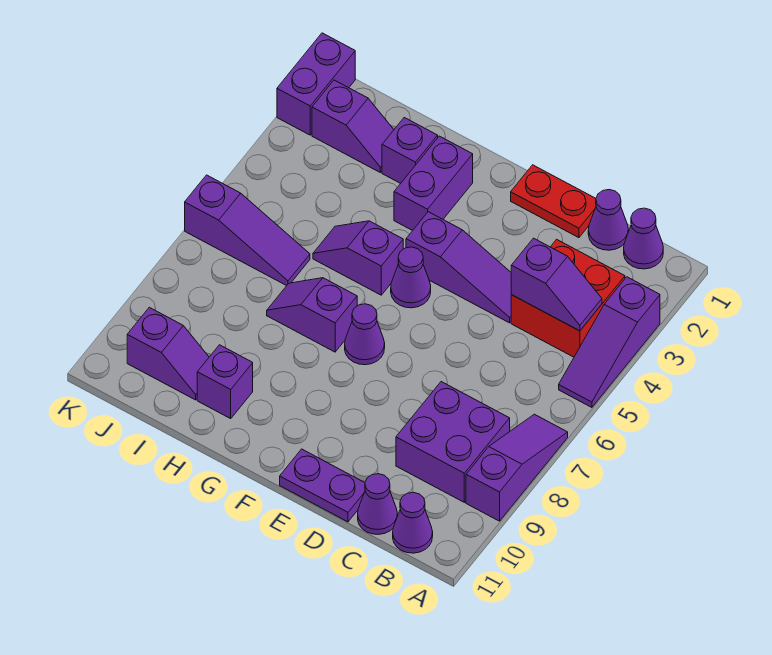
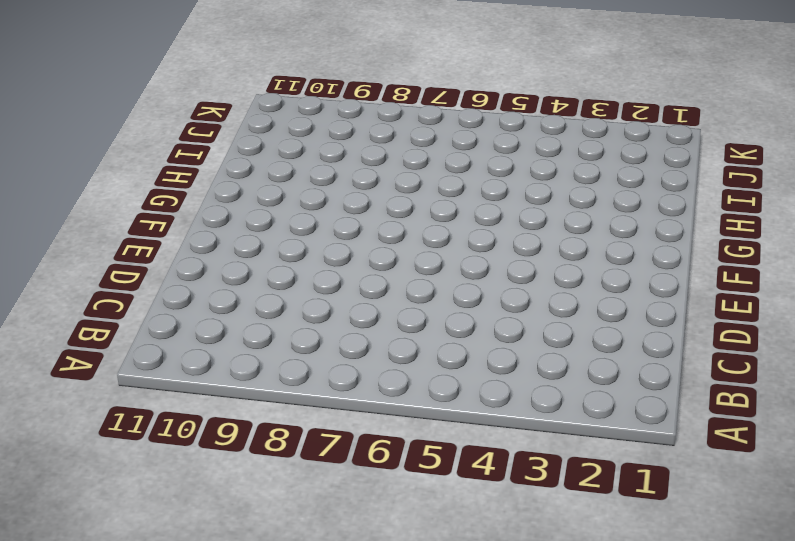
none -> purple 1x3 slope [559,277,660,407]
none -> purple 1x3 slope [466,414,568,521]
none -> purple 1x1 cone [624,208,663,269]

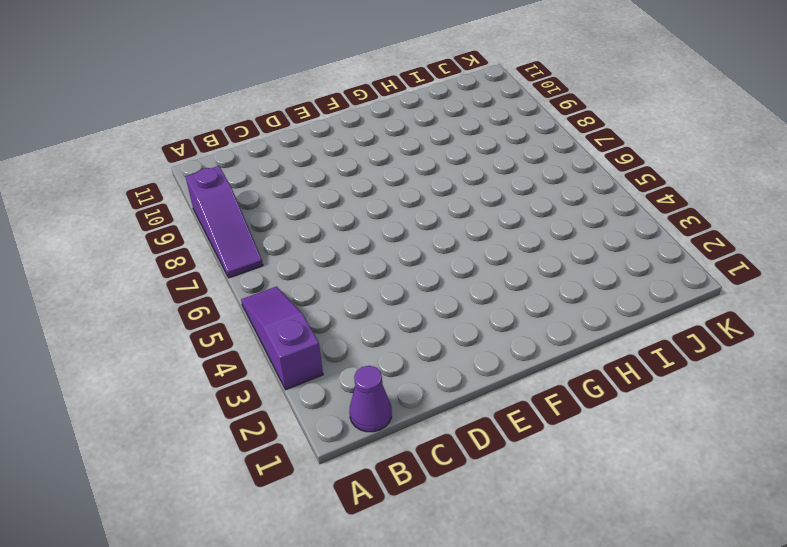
none -> red 2x2 brick [511,239,625,357]
none -> purple 2x2 brick [396,382,510,502]
none -> purple 1x1 cone [393,492,433,553]

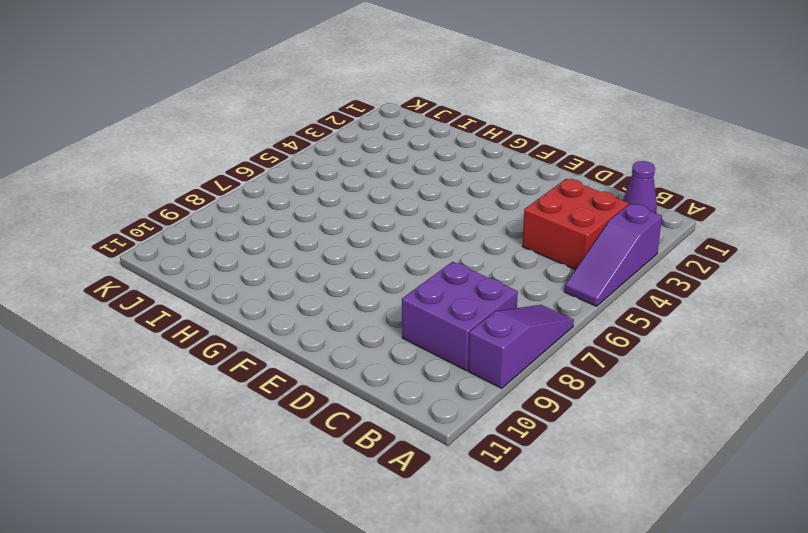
none -> purple 1x1 cone [393,492,433,553]
none -> purple 1x1 cone [588,190,628,250]
none -> purple 1x1 cone [358,474,397,535]

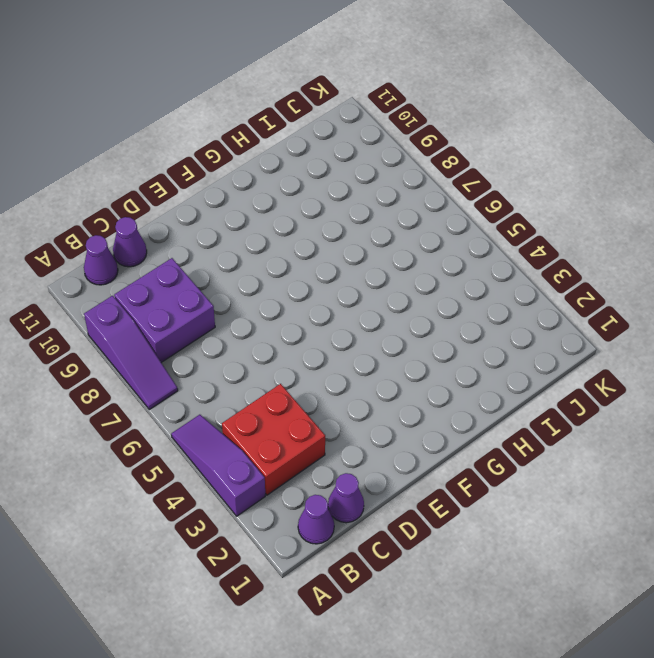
none -> red 1x2 plate [511,165,596,238]
none -> purple 1x3 slope [406,212,512,323]
none -> purple 1x2 plate [280,449,365,522]

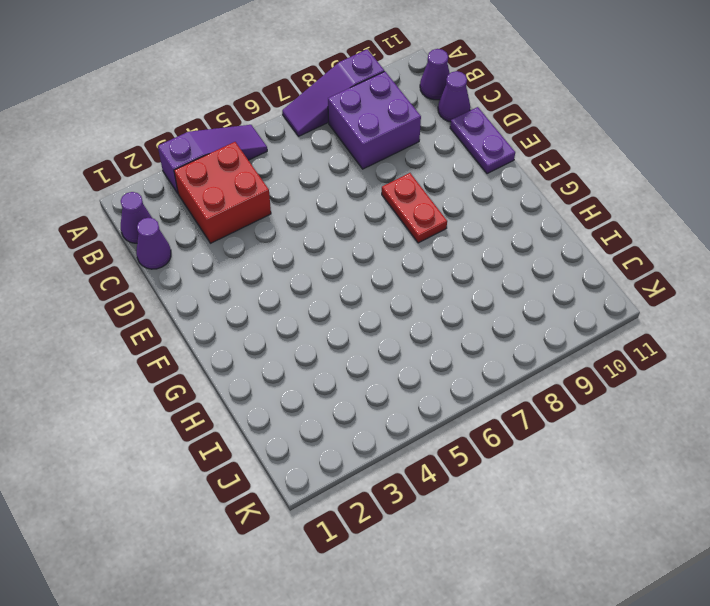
red 1x2 plate [382,173,447,243] -> red 1x2 plate moved to [511,165,596,238]
none -> purple 1x3 slope [406,212,512,323]
none -> purple 1x1 cone [391,247,431,308]
none -> purple 1x1 cone [345,304,385,365]

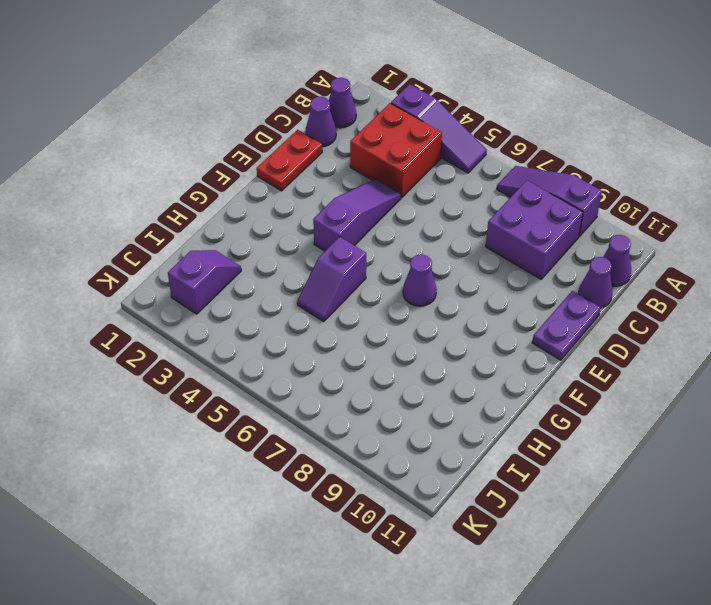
none -> purple 1x1 cone [391,247,431,308]
none -> purple 1x2 brick [394,136,473,231]
none -> purple 1x2 slope [267,278,357,352]

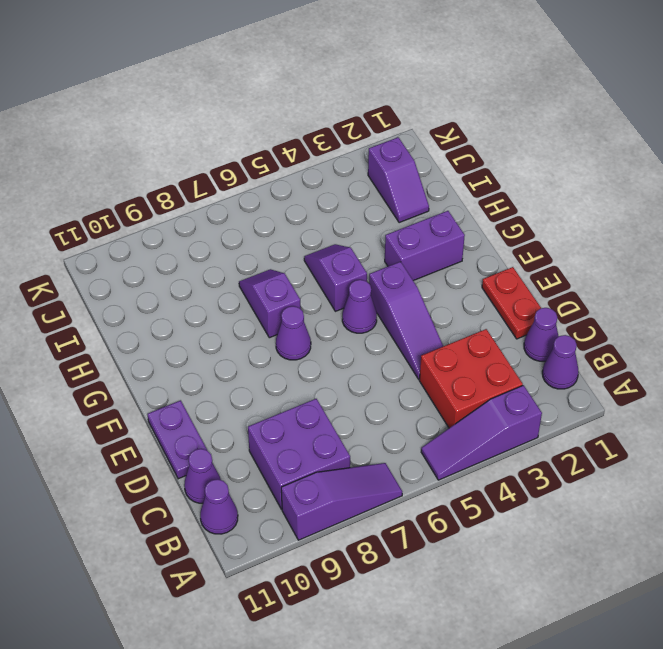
none -> purple 1x1 brick [382,118,438,183]
none -> purple 1x1 brick [197,345,253,419]
none -> purple 1x3 slope [185,175,310,286]

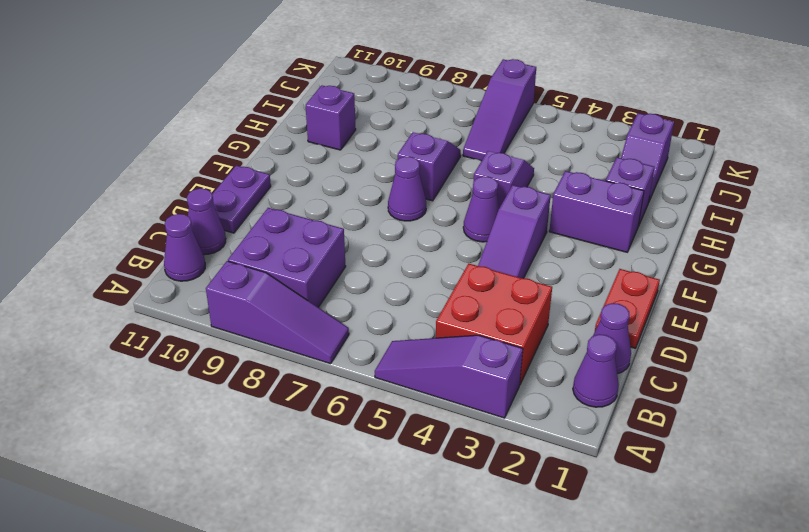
none -> purple 1x2 slope [127,307,209,400]
none -> purple 1x2 brick [277,33,355,135]
none -> purple 1x2 slope [511,238,602,331]

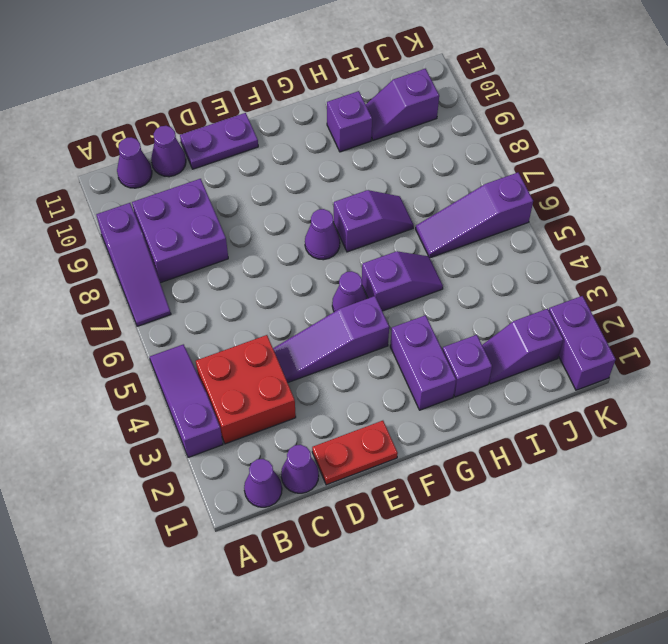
none -> purple 1x2 slope [511,238,602,331]

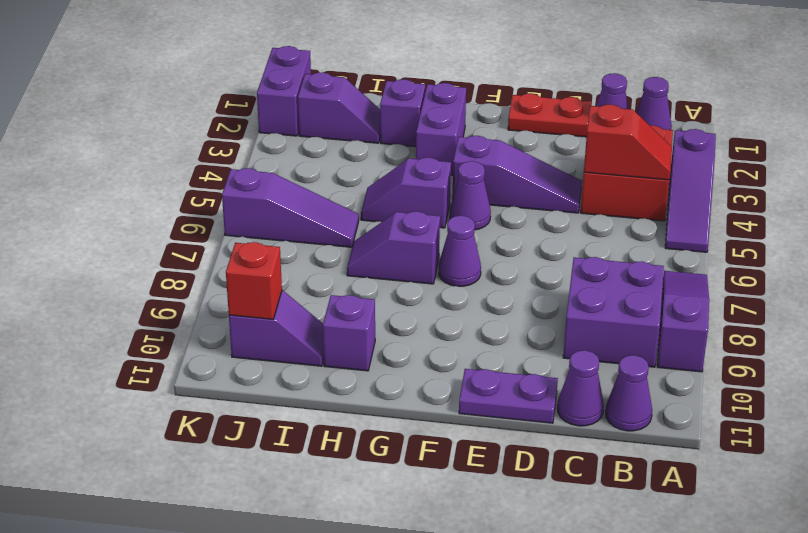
red 1x2 slope [584,104,672,180] -> purple 1x2 slope [511,238,602,331]
red 1x1 brick [226,242,282,319] -> none

